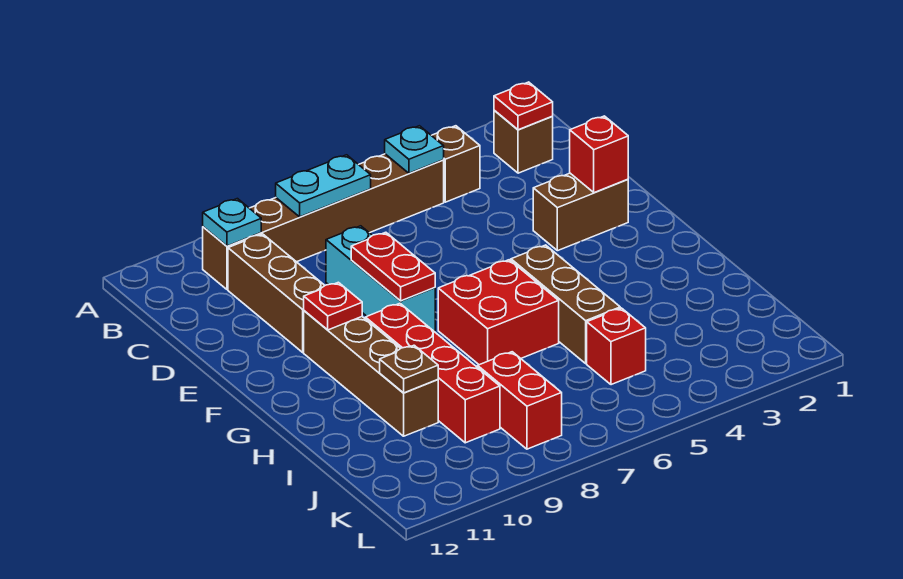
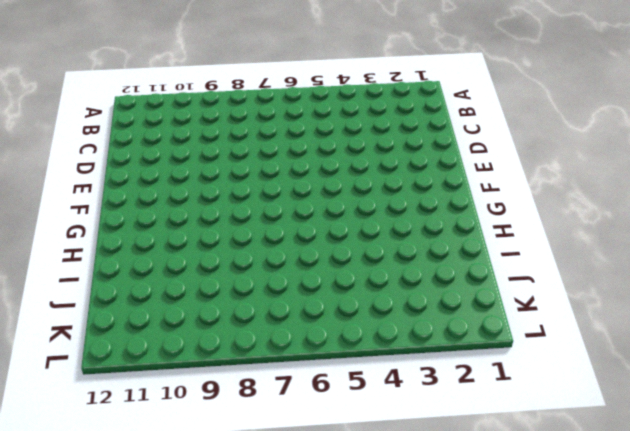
none -> brown 1x1 brick [494,111,553,173]
none -> brown 1x1 brick [431,126,480,202]
none -> brown 1x6 brick [203,154,444,289]

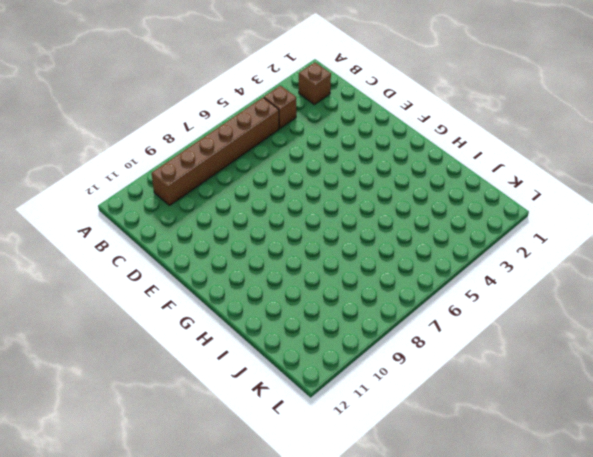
none -> brown 1x3 brick [228,234,325,352]
none -> cyan 1x3 brick [326,226,435,331]
none -> brown 1x2 brick [533,173,628,251]

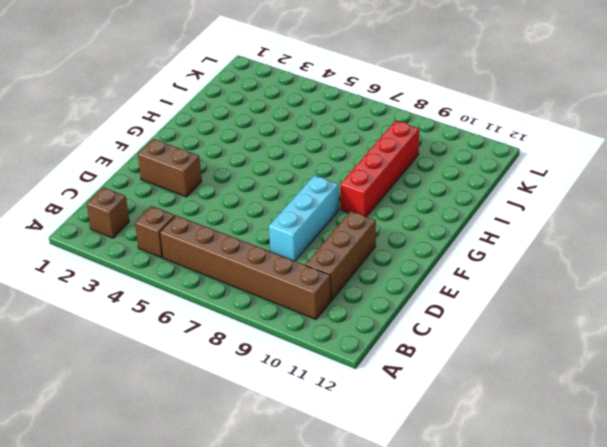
none -> brown 1x4 brick [304,311,438,436]
none -> brown 1x3 brick [511,245,620,363]
none -> red 2x2 brick [438,260,559,365]

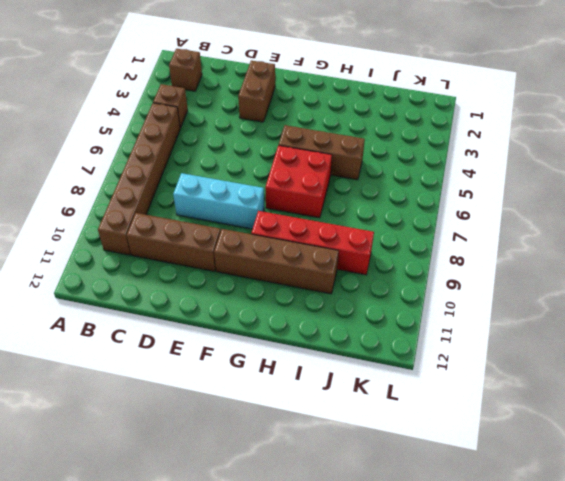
none -> red 1x1 brick [587,308,646,385]
none -> red 1x2 brick [478,352,562,449]
none -> red 1x1 plate [494,82,553,130]

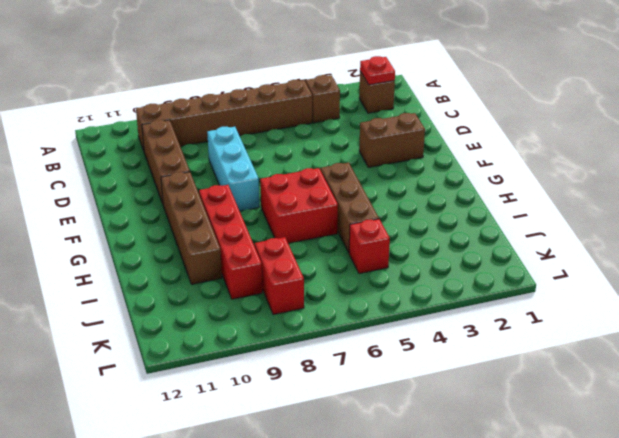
none -> cyan 1x1 plate [385,126,444,173]
none -> cyan 1x2 plate [276,155,371,217]
none -> cyan 1x1 plate [203,199,261,246]

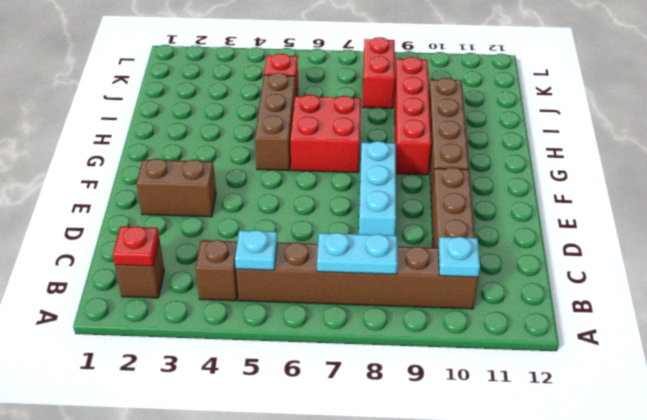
none -> red 1x1 brick [570,116,628,193]
none -> red 1x2 plate [351,232,435,301]
none -> red 1x1 plate [304,282,362,330]

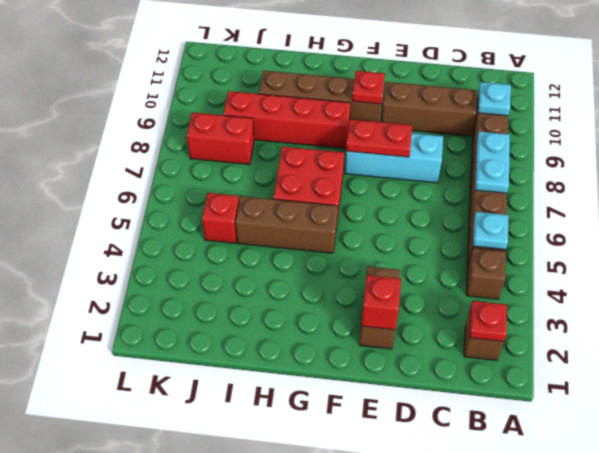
none -> brown 1x1 plate [380,345,438,393]

